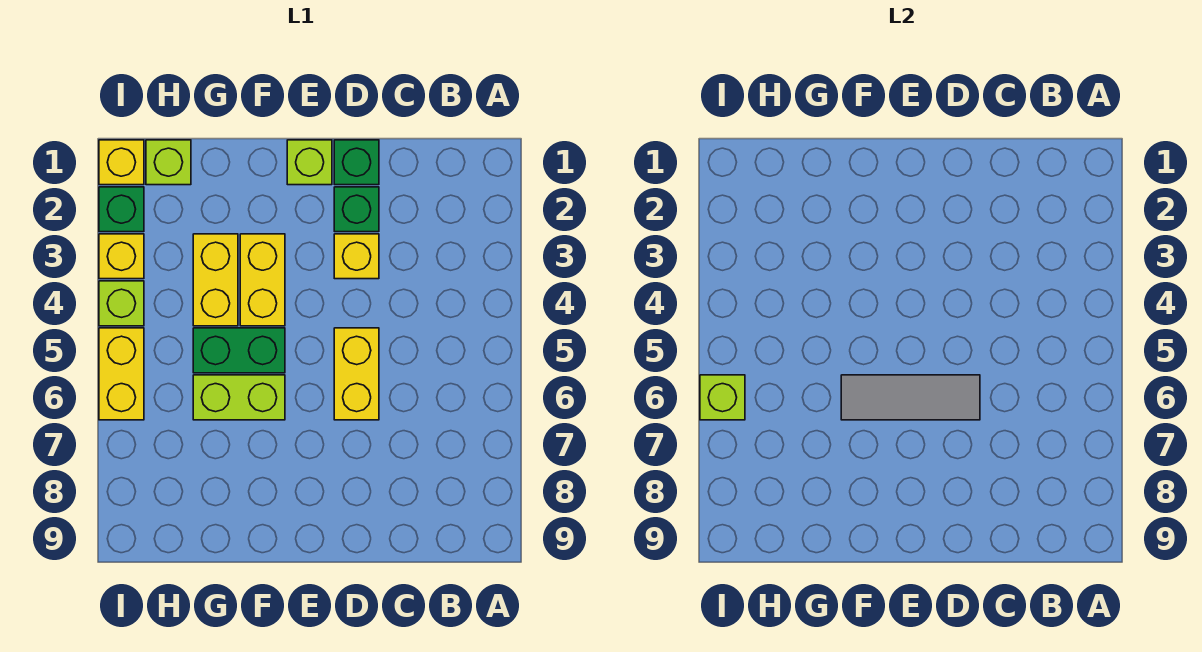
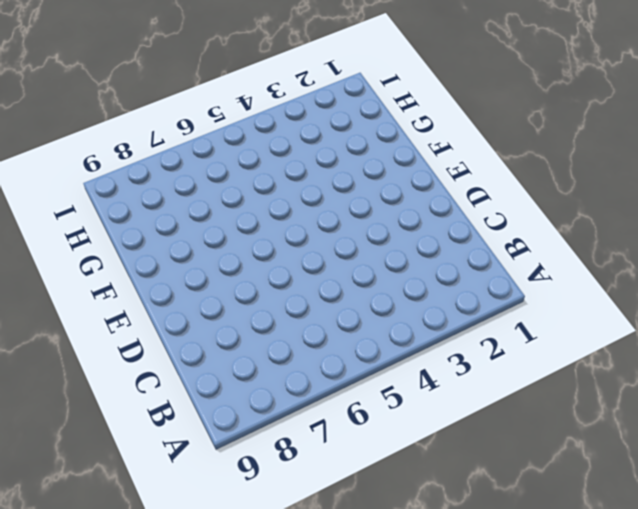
none -> green 1x1 brick [334,140,379,185]
none -> green 1x1 brick [334,187,379,232]
none -> yellow 1x1 brick [334,234,379,279]

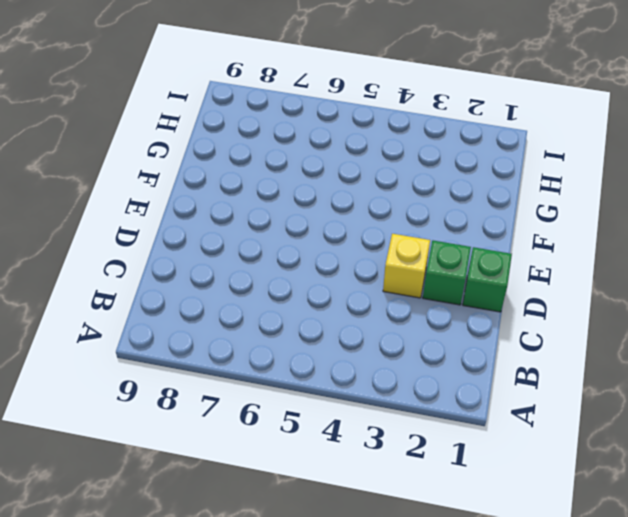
none -> yellow 1x2 brick [334,328,379,420]
none -> lime 1x1 brick [287,140,332,185]
none -> yellow 1x2 brick [240,234,285,326]

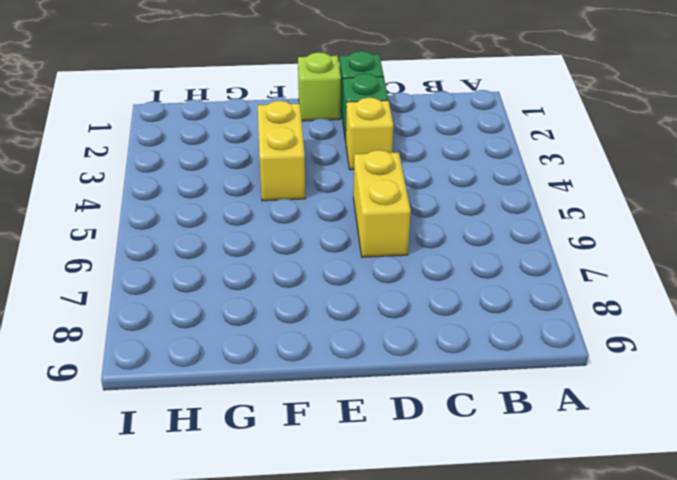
none -> green 1x2 brick [193,328,285,373]
none -> lime 1x2 brick [193,375,285,420]
none -> yellow 1x2 brick [193,234,238,326]

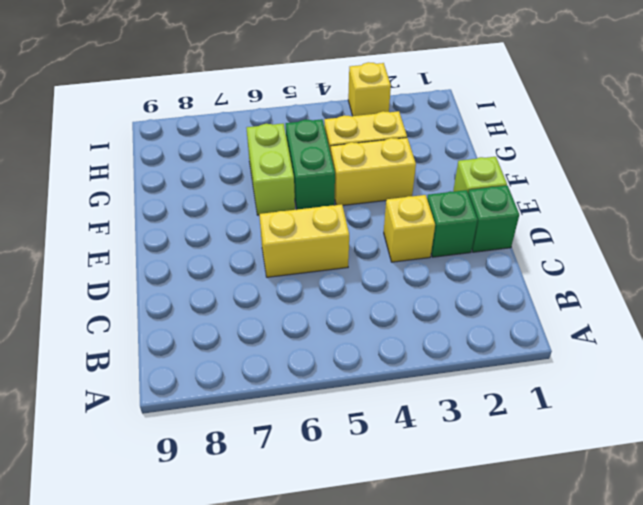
none -> lime 1x1 brick [146,140,191,185]
none -> yellow 1x1 brick [99,140,144,185]
none -> green 1x1 brick [99,187,144,232]

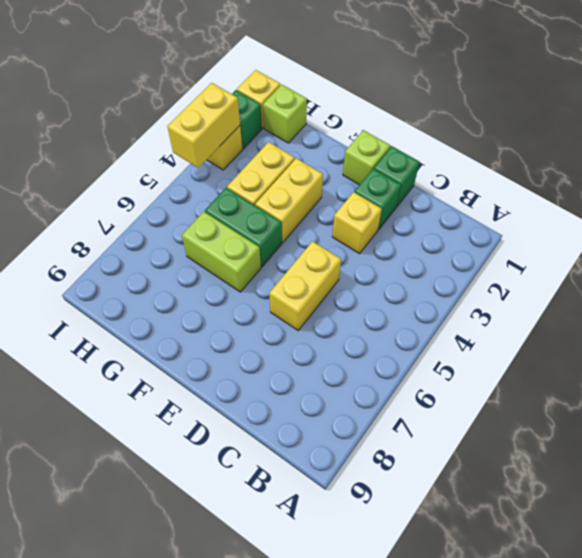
yellow 1x2 brick [167,83,240,168] -> yellow 1x2 brick moved to [99,328,144,420]
none -> lime 1x1 brick [99,281,144,326]
none -> grey 1x3 tile [841,375,980,420]
none -> lime 1x1 brick [700,375,745,420]

